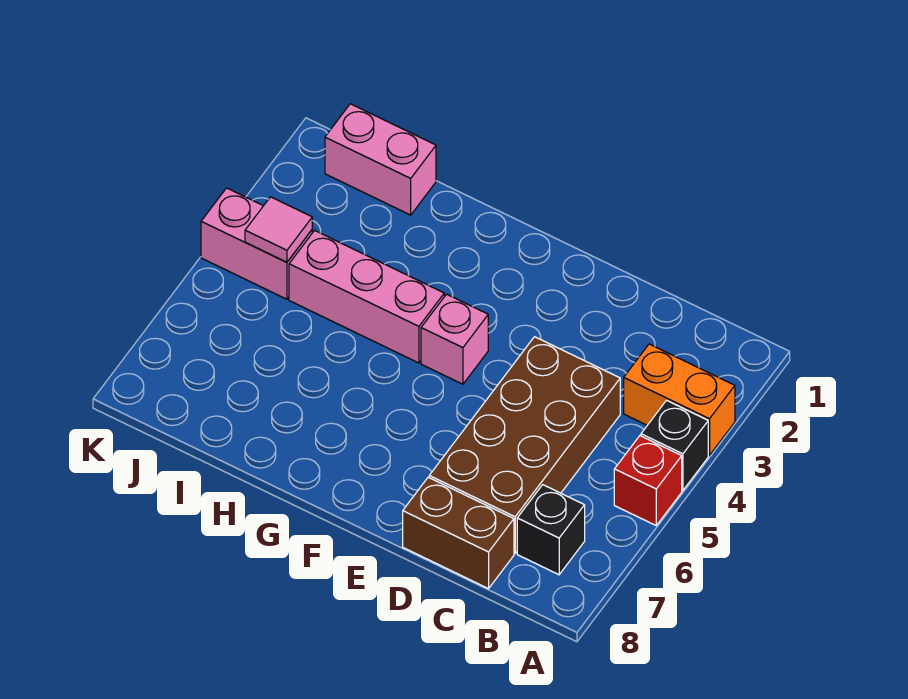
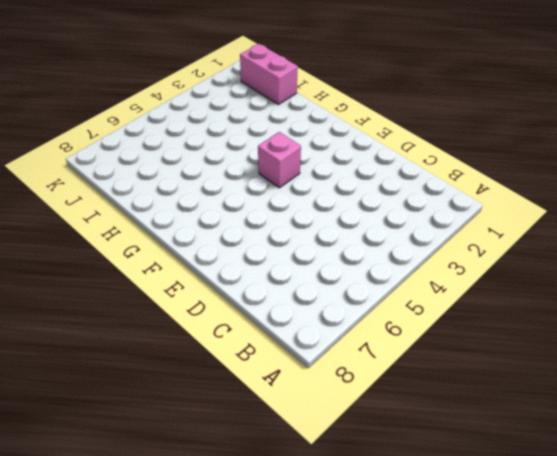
none -> orange 1x2 brick [624,344,735,455]
none -> black 1x1 brick [641,401,708,490]

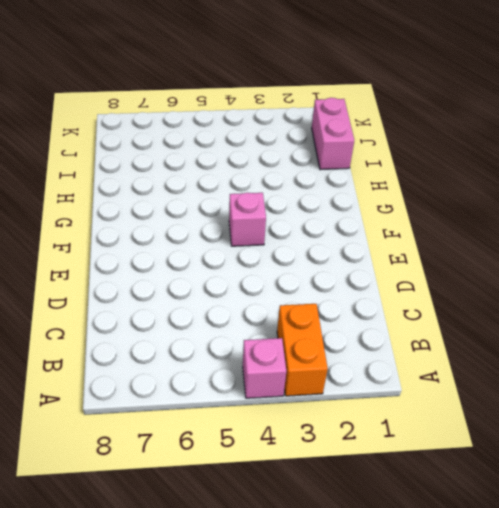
pink 1x1 brick [243,338,286,398] -> black 1x1 brick [641,401,708,490]
none -> red 1x1 brick [614,436,682,525]
none -> black 1x1 brick [517,485,585,575]

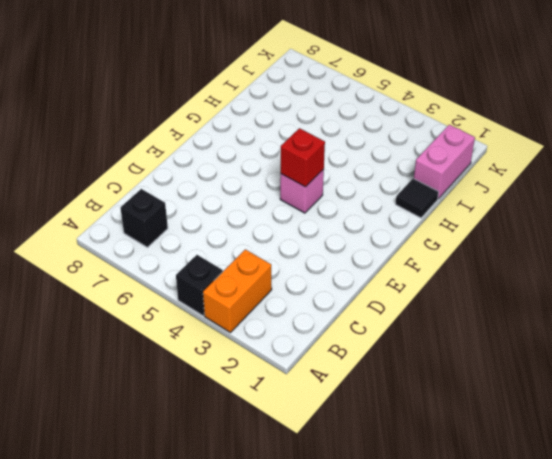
red 1x1 brick [281,128,325,187] -> red 1x1 brick moved to [614,436,682,525]
black 1x1 tile [396,178,439,218] -> none
none -> brown 2x4 brick [429,337,620,553]
none -> brown 1x2 brick [403,477,514,589]

